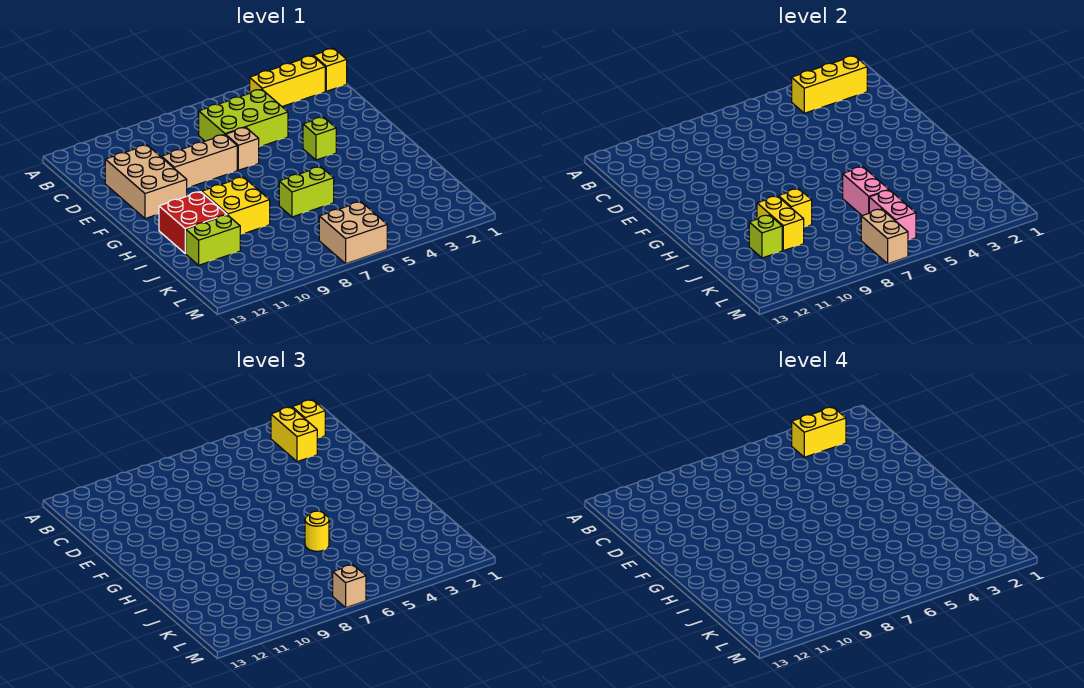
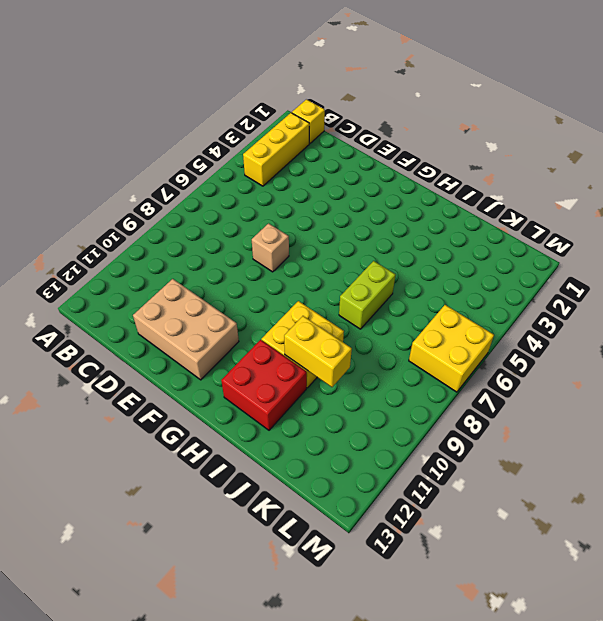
yellow 2x2 brick [409,305,494,392] -> tan 2x2 brick [319,202,387,264]
none -> lime 2x3 brick [199,89,288,146]
none -> tan 1x3 brick [162,135,237,187]
none -> lime 1x1 brick [303,117,336,160]

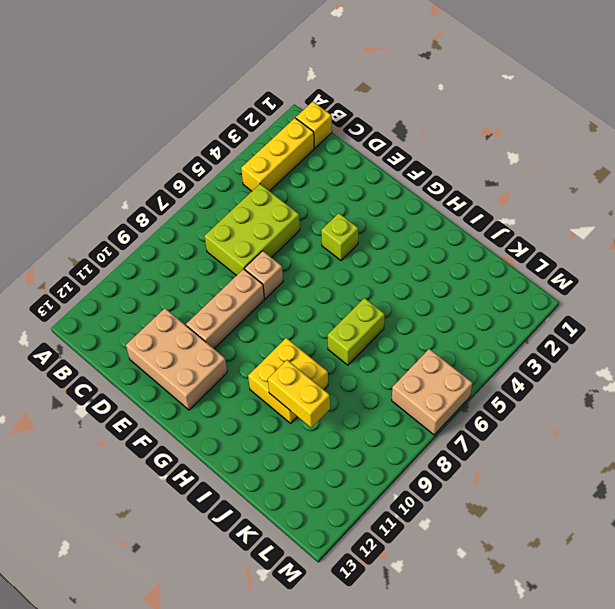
none -> red 2x2 brick [159,192,227,253]
none -> lime 1x2 brick [185,215,240,265]
none -> yellow 1x3 brick [792,56,867,113]

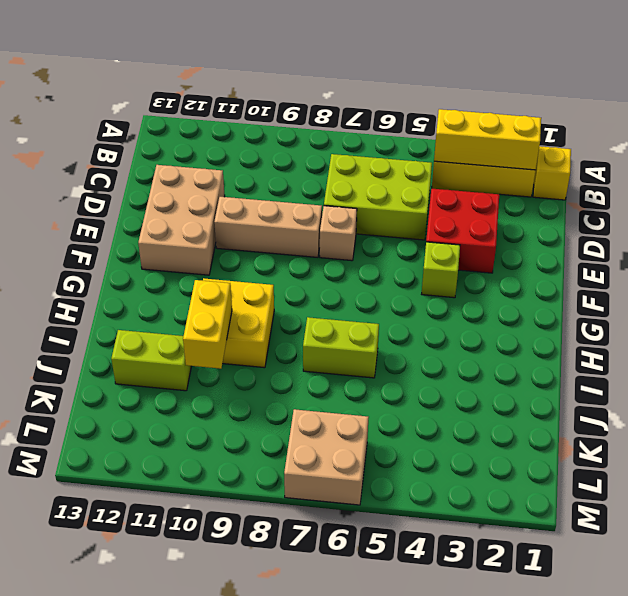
red 2x2 brick [426,189,499,273] -> red 2x2 brick moved to [159,192,227,253]
none -> pink 1x2 brick [843,167,889,216]
none -> yellow 1x1 brick [779,189,812,227]
none -> lime 1x1 brick [749,215,782,258]

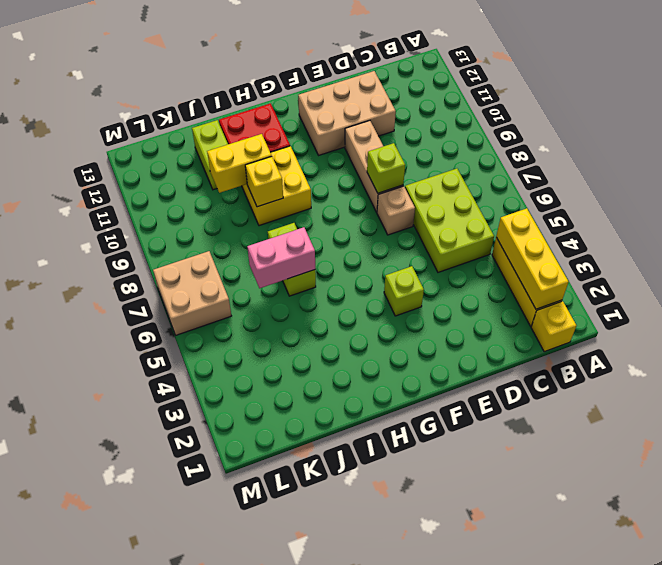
lime 1x1 brick [367,143,405,193] -> lime 1x1 brick moved to [749,215,782,258]
none -> pink 1x2 brick [869,190,916,240]
none -> tan 1x2 brick [861,209,908,264]
none -> yellow 1x1 brick [292,400,325,438]

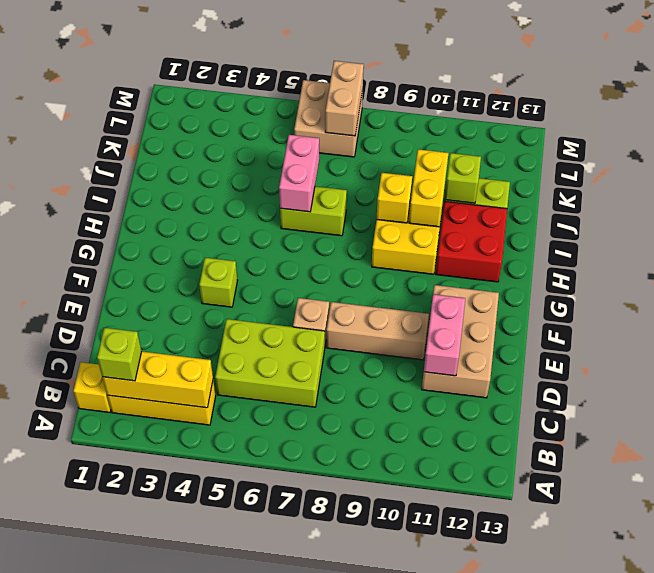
lime 1x1 brick [97,328,142,381] -> yellow 1x1 brick [292,400,325,438]
pink 1x2 brick [424,294,465,376] -> pink 1x2 brick moved to [869,190,916,240]
none -> yellow 1x2 brick [271,407,317,462]
none -> yellow 1x1 round brick [305,511,329,551]
none -> tan 1x1 brick [333,565,366,608]

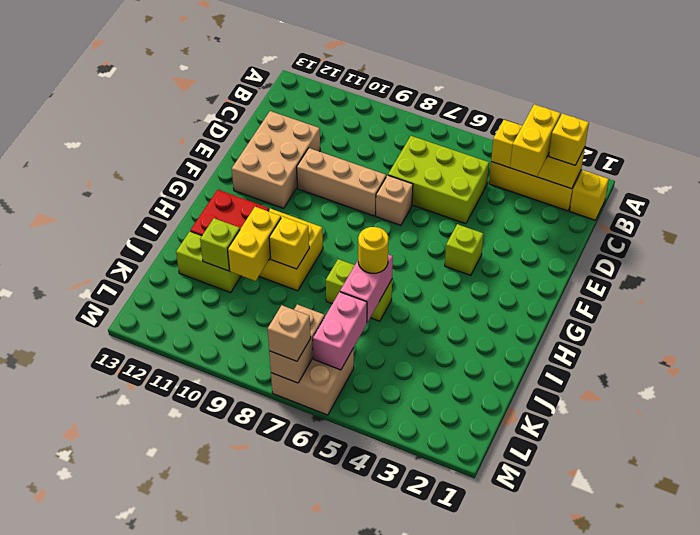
none -> yellow 1x2 brick [792,407,846,457]

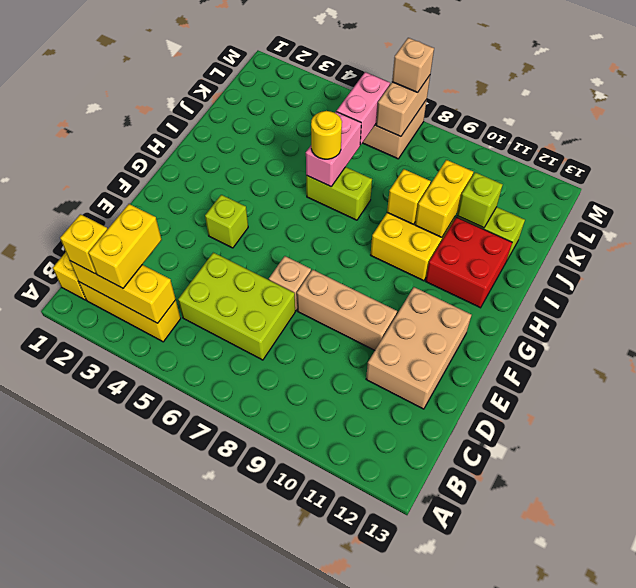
none -> yellow 1x2 brick [792,407,846,457]

